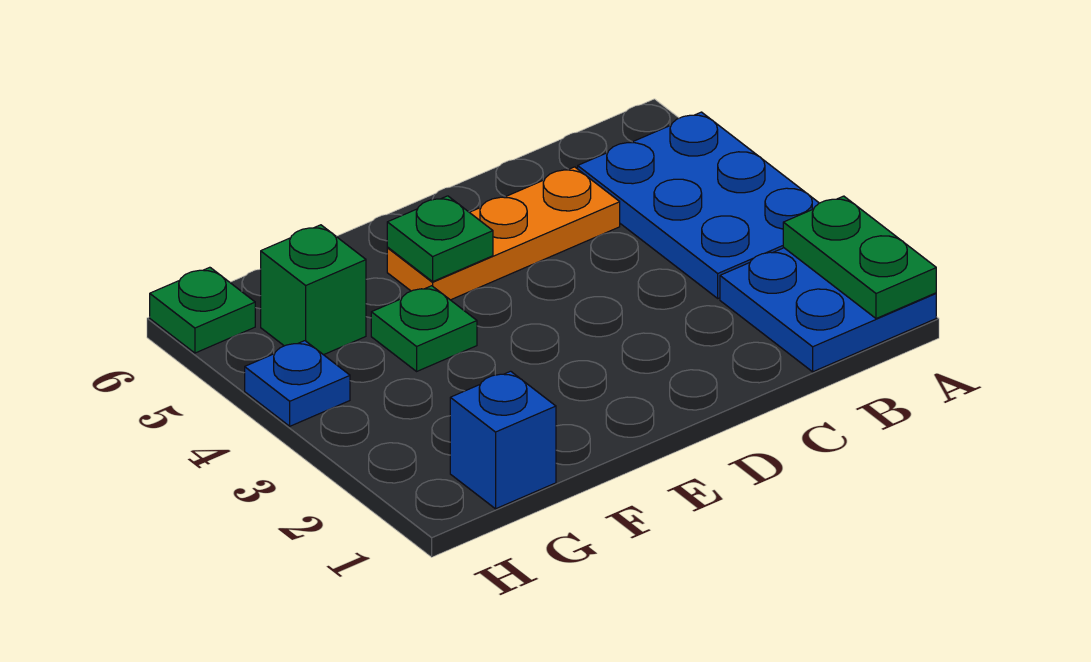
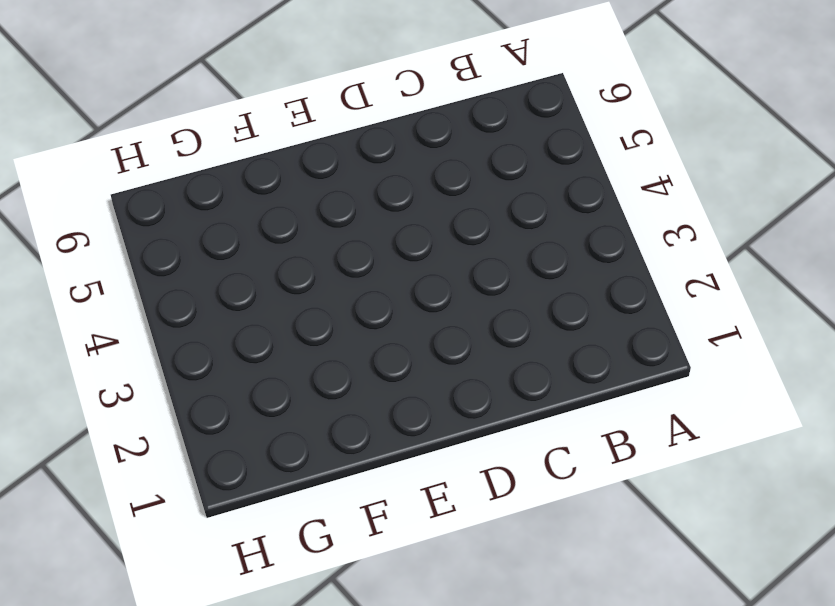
none -> blue 2x2 plate [720,248,936,372]
none -> blue 2x3 plate [578,112,819,298]

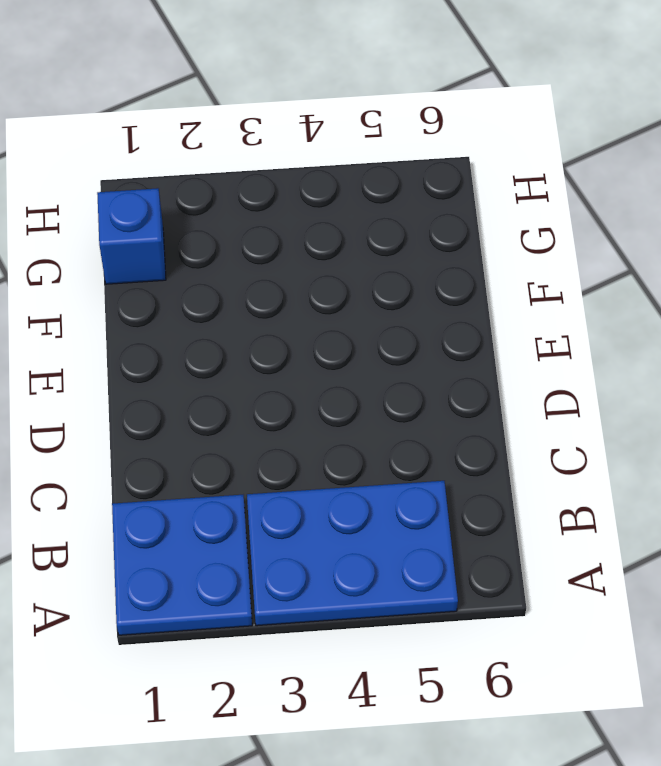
none -> orange 1x3 plate [387,167,620,300]
none -> green 1x1 plate [371,286,477,371]

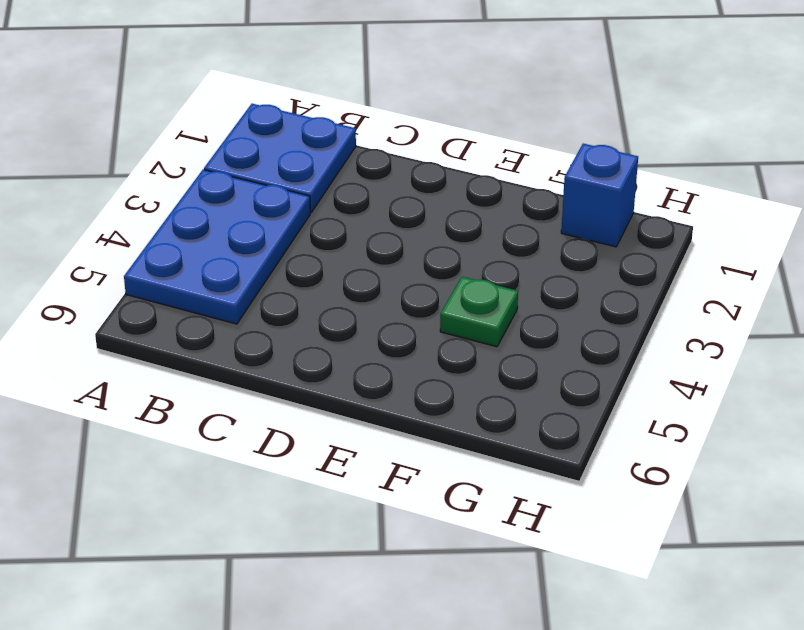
none -> orange 1x3 plate [387,167,620,300]
none -> green 1x1 brick [261,225,366,355]

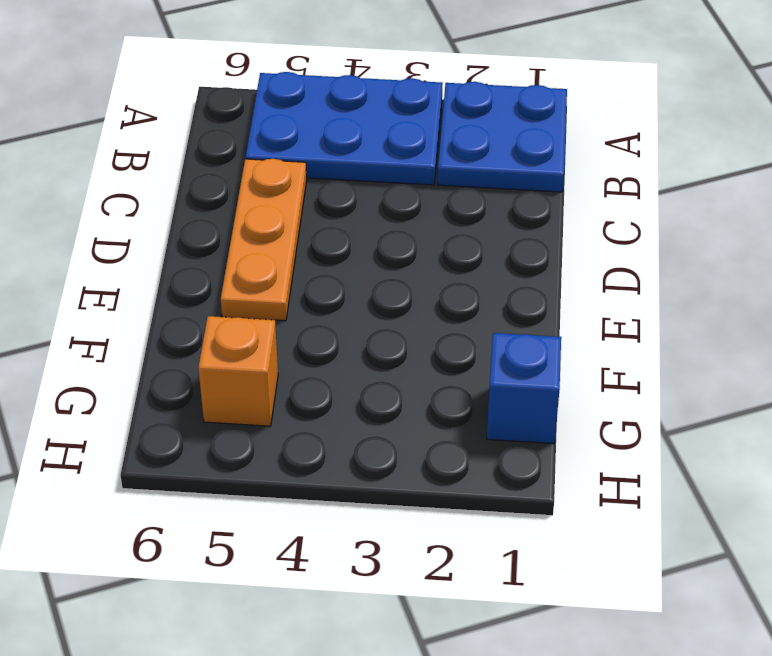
orange 1x1 brick [198,316,278,426] -> green 1x1 brick [261,225,366,355]
none -> green 1x1 plate [371,286,477,371]
none -> blue 1x1 plate [245,341,350,426]

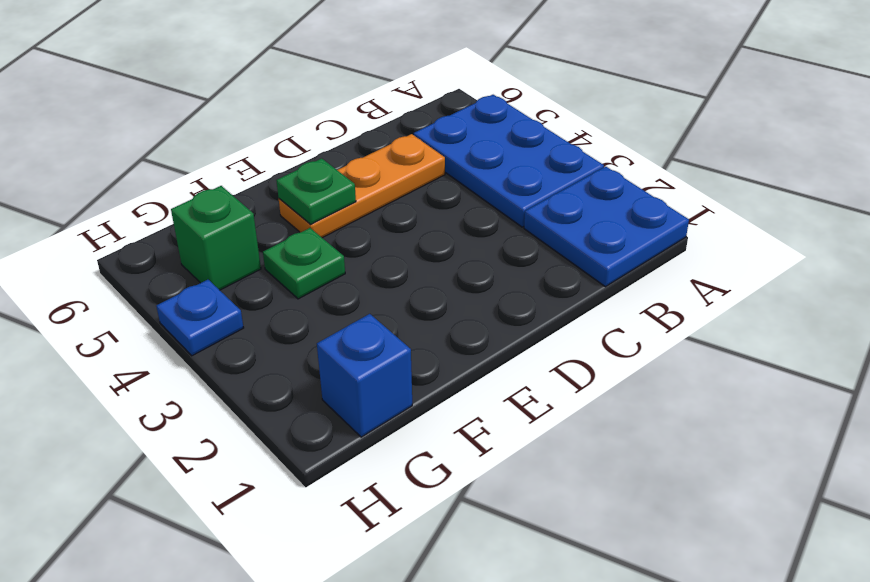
none -> green 1x1 plate [150,267,255,353]
none -> green 1x2 plate [783,196,936,319]

